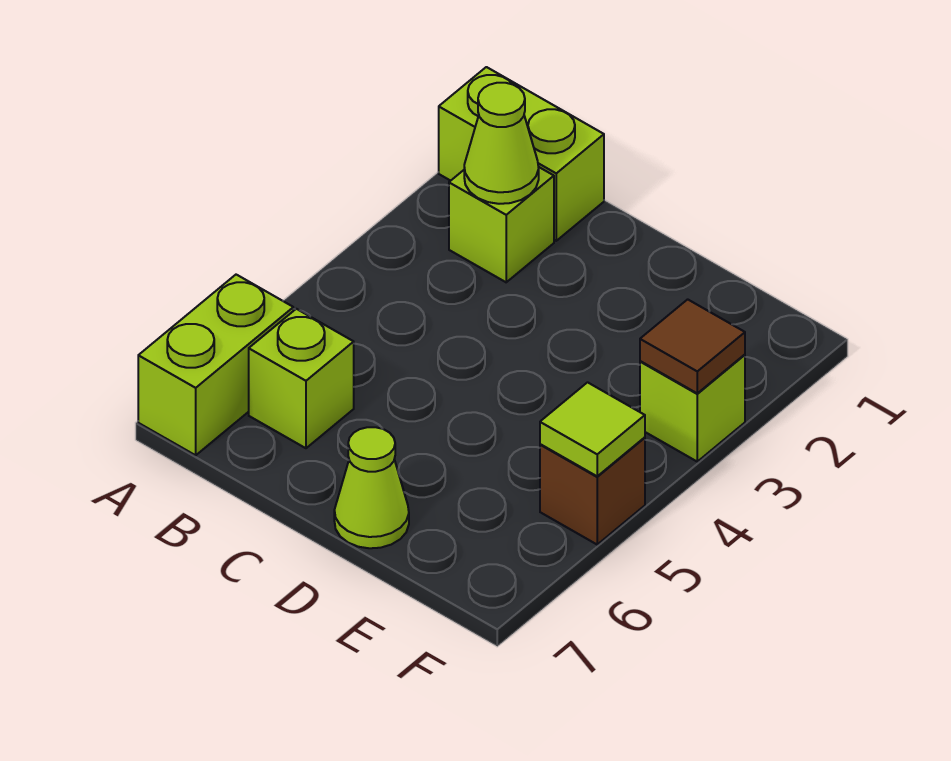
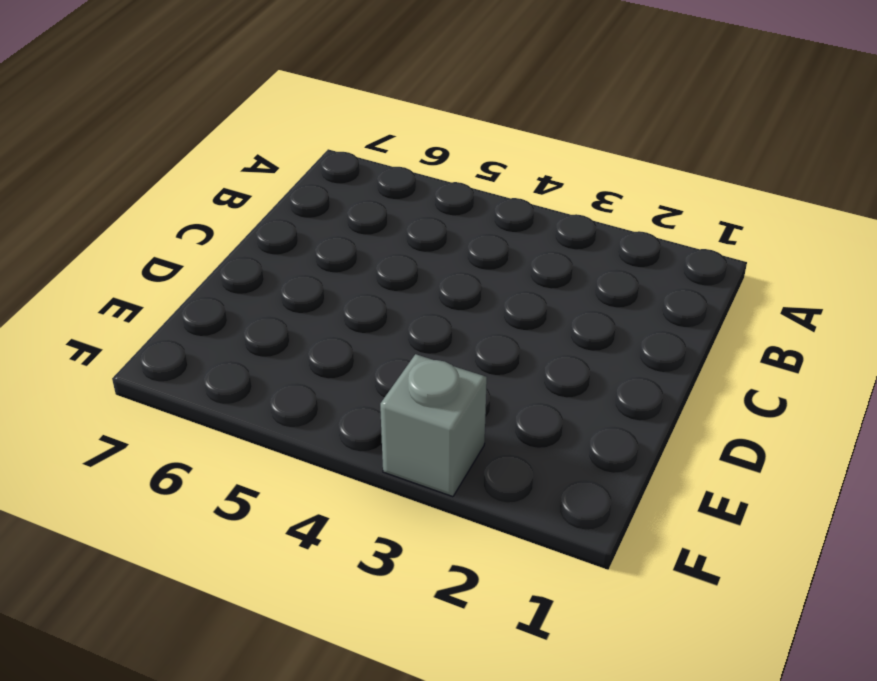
grey 1x1 brick [380,354,487,497] -> lime 1x1 brick [640,355,745,461]
none -> lime 1x2 brick [439,67,604,241]
none -> lime 1x2 brick [138,275,293,455]

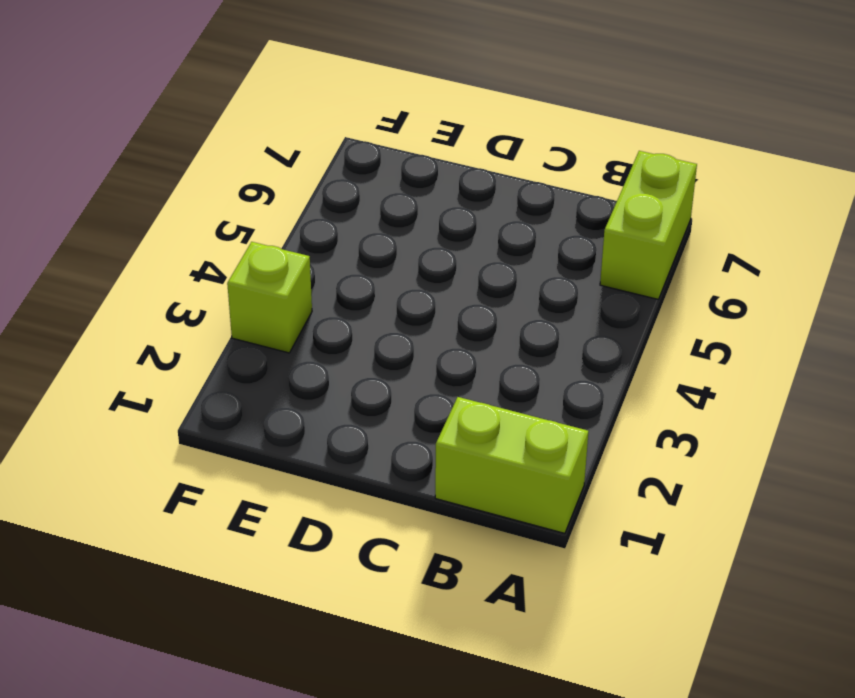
none -> lime 1x1 brick [449,167,554,282]
none -> lime 1x1 brick [249,309,354,448]

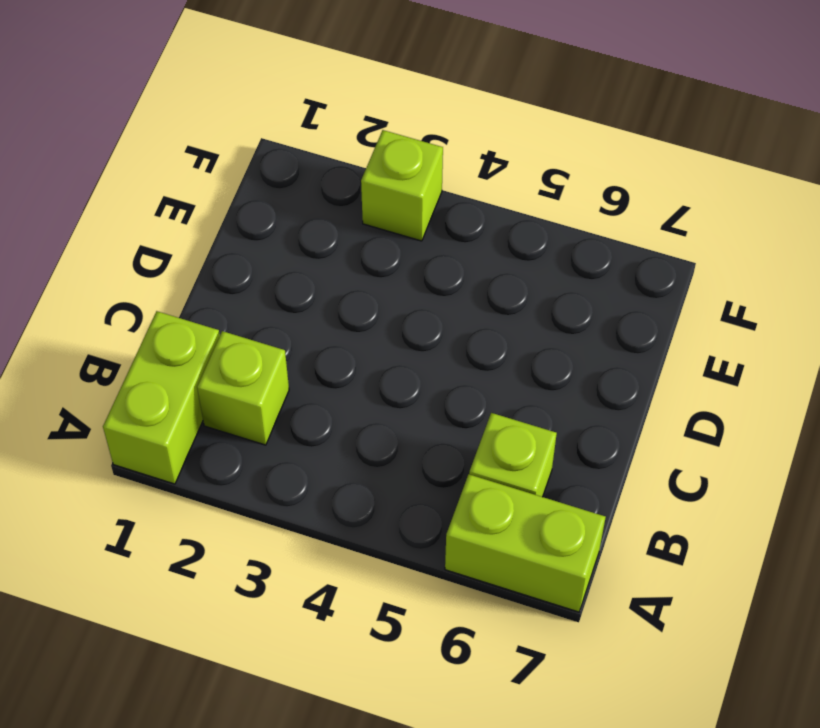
none -> lime 1x1 cone [334,427,409,548]
none -> brown 1x1 brick [540,438,645,544]

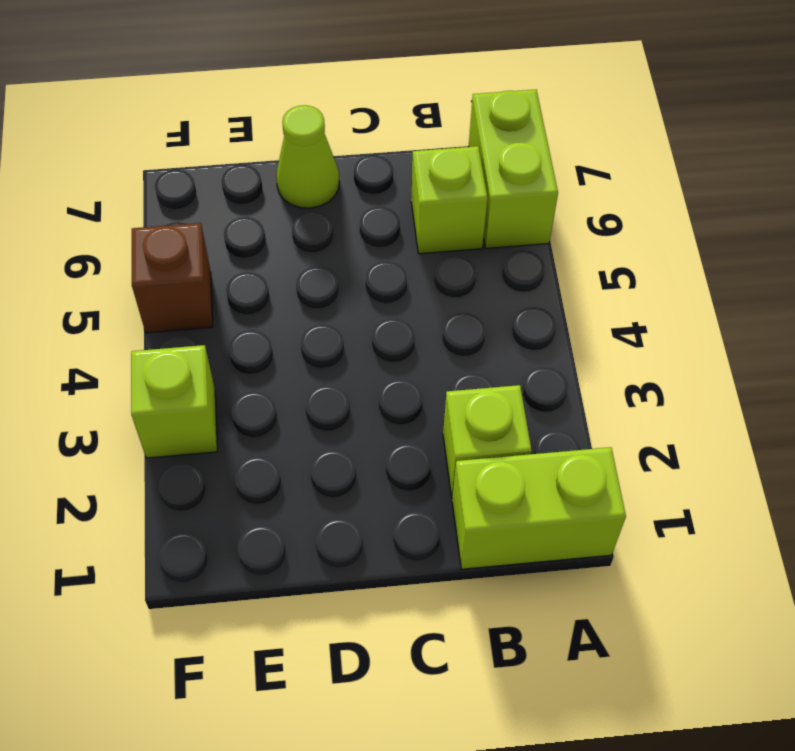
none -> lime 1x1 cone [464,83,539,204]
none -> brown 1x1 tile [640,299,745,393]

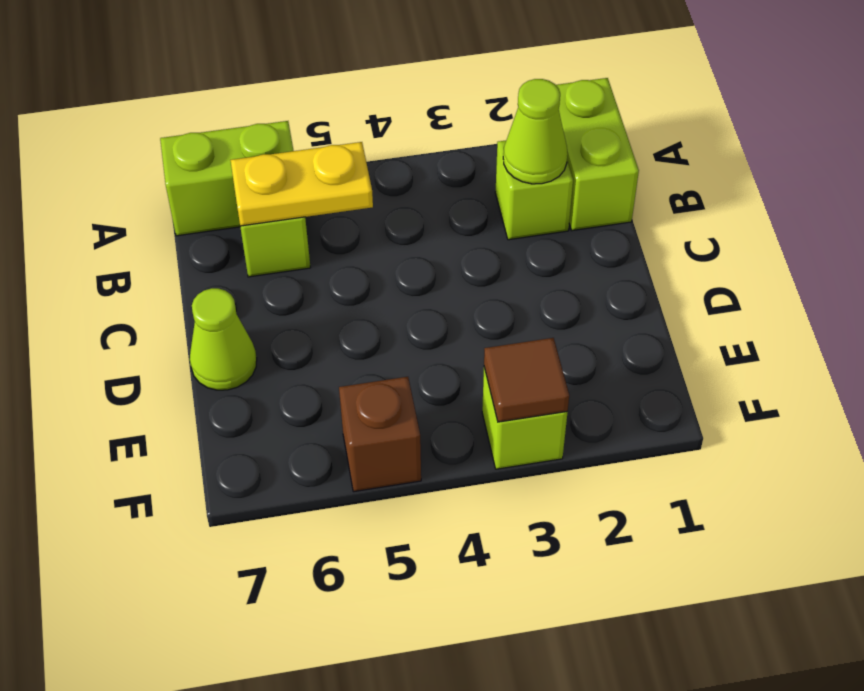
yellow 1x2 plate [230,142,373,226] -> none
none -> lime 1x1 tile [540,382,645,476]

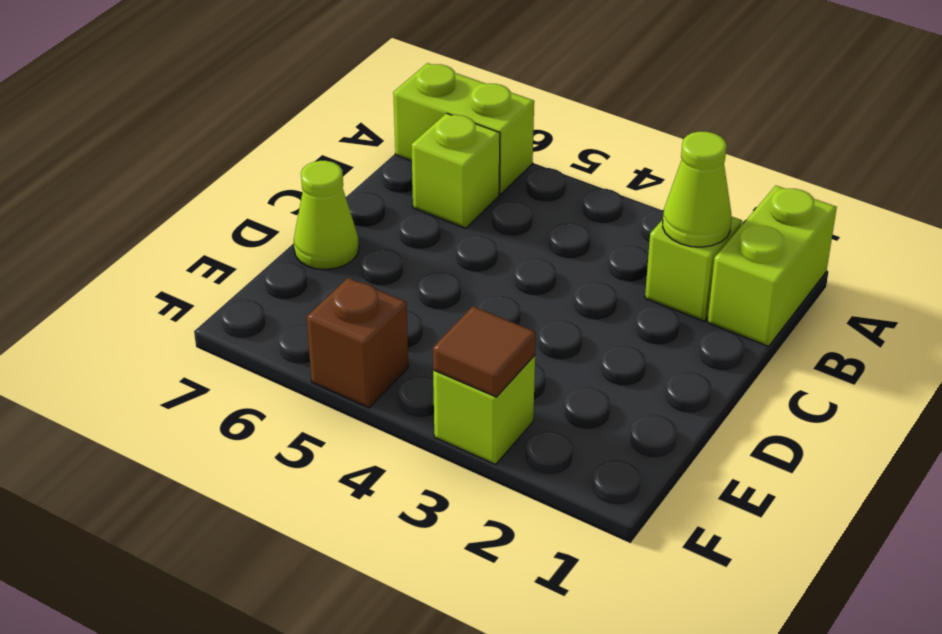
none -> lime 1x1 tile [540,382,645,476]

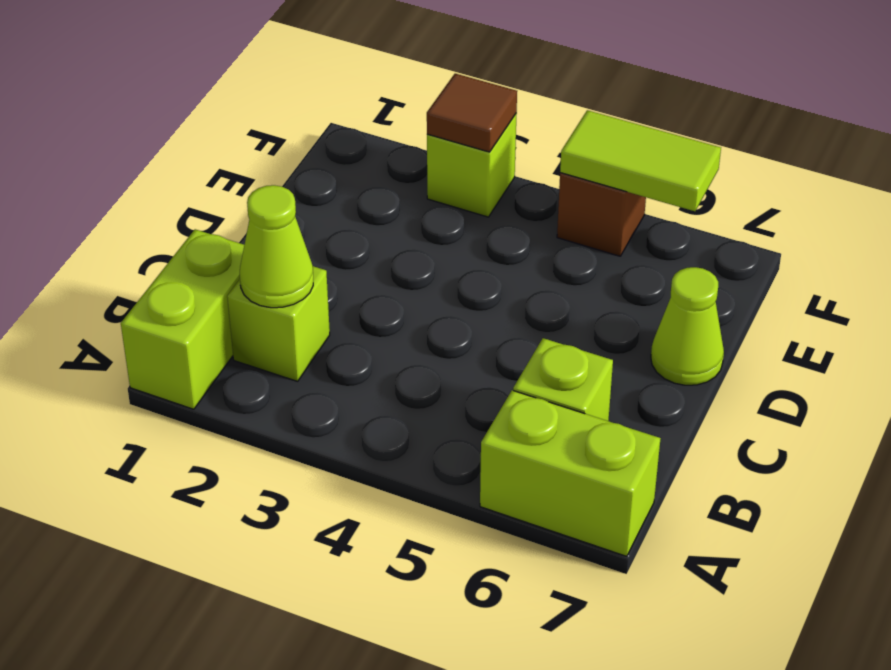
lime 1x2 tile [560,110,721,211] -> lime 1x1 tile [540,382,645,476]

